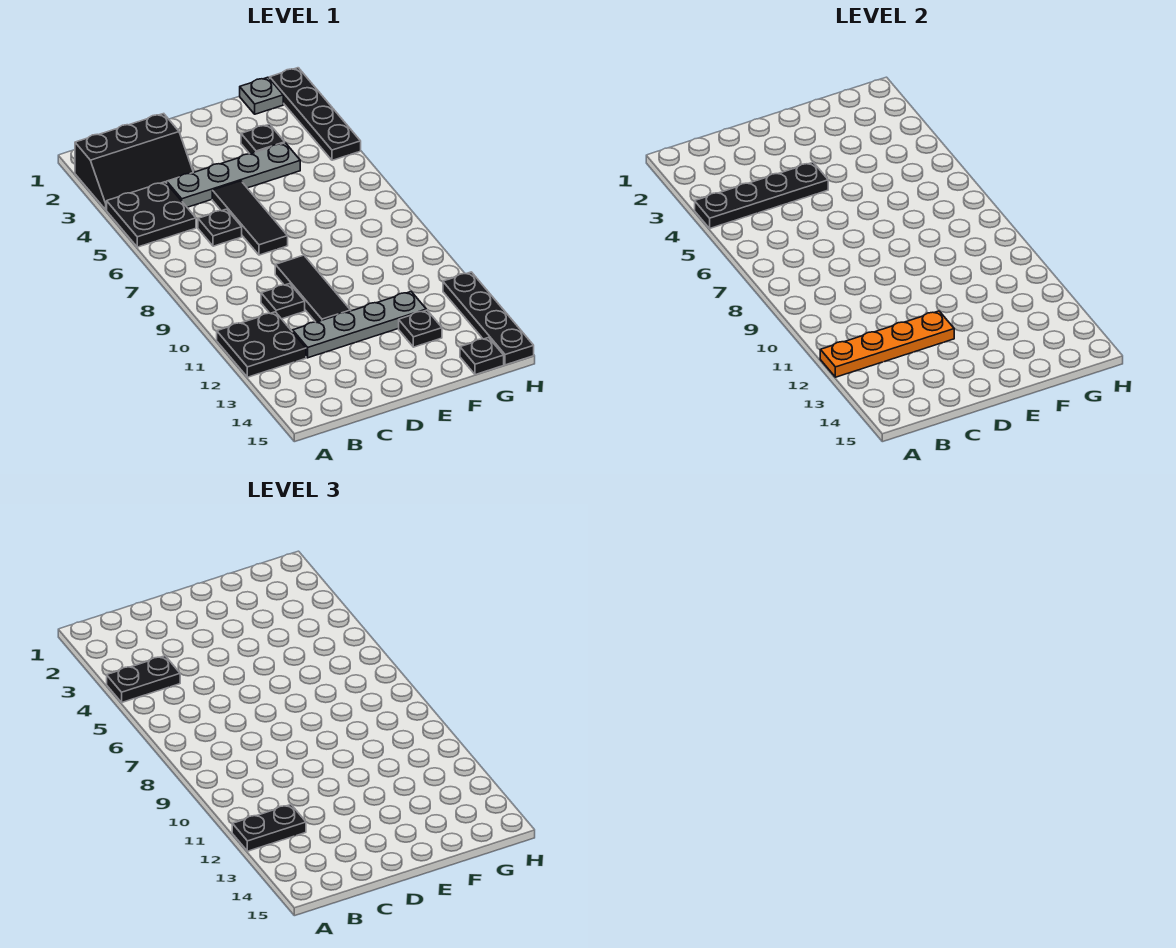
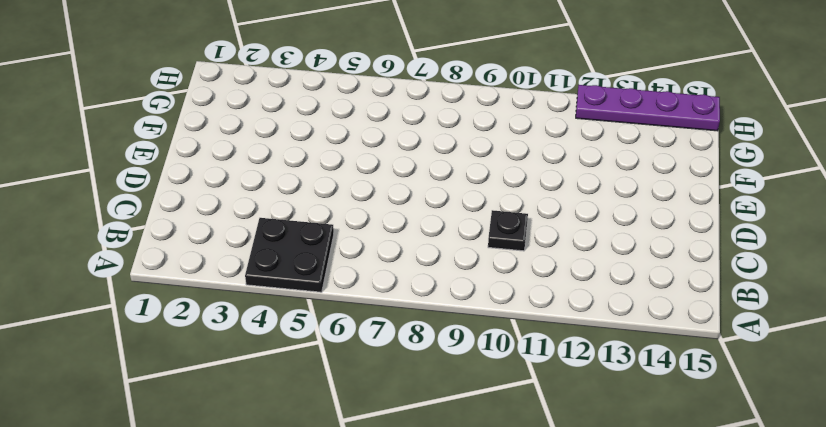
purple 1x4 plate [576,85,720,131] -> black 1x4 plate [443,272,534,365]
none -> black 2x3 slope [75,114,193,210]
none -> black 2x2 plate [217,312,306,377]
none -> grey 1x4 plate [167,143,300,207]

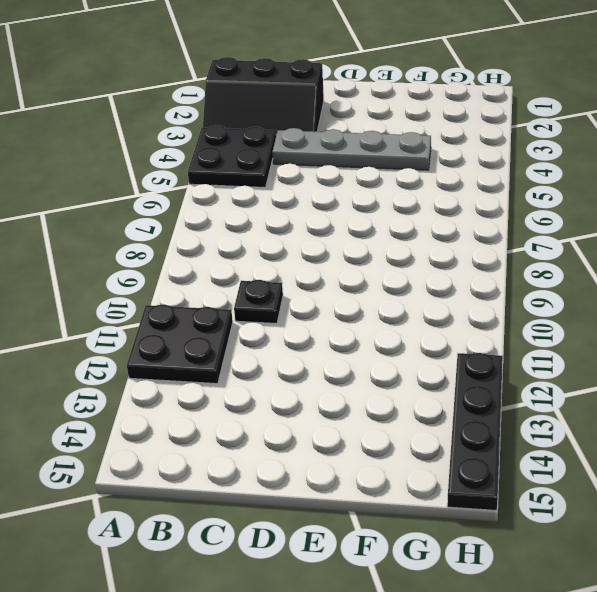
none -> black 1x1 plate [198,209,242,246]
none -> grey 1x4 plate [293,292,426,358]
none -> black 1x3 tile [212,181,288,255]

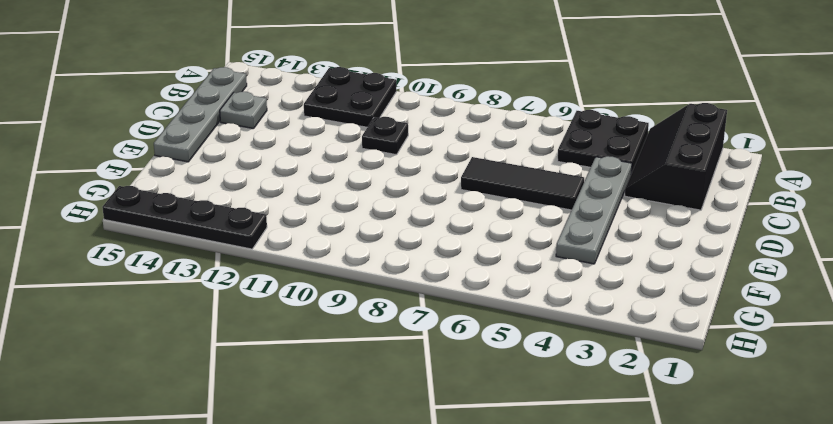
grey 1x4 plate [154,67,247,162] -> grey 1x4 plate moved to [293,292,426,358]
grey 1x1 plate [220,92,267,129] -> grey 1x1 plate moved to [240,77,283,114]
none -> black 1x1 plate [198,209,242,246]
none -> black 1x3 tile [275,255,351,322]
none -> black 1x1 plate [241,124,285,154]

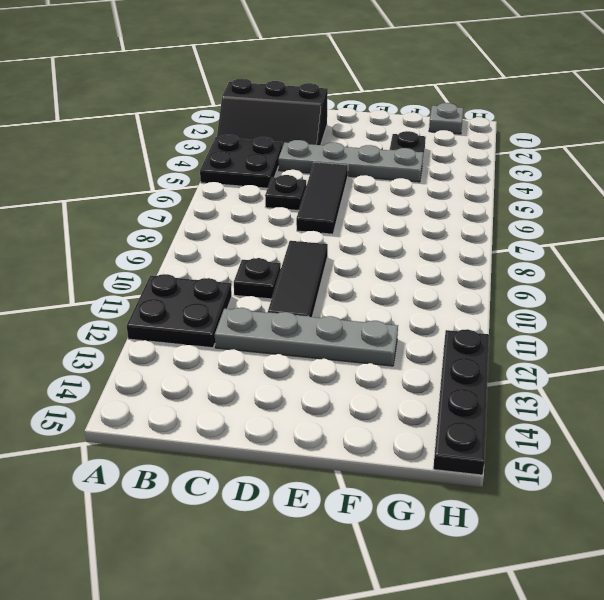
none -> black 1x1 plate [399,310,442,347]
none -> black 1x1 plate [460,338,504,375]
none -> black 1x4 plate [270,68,361,160]

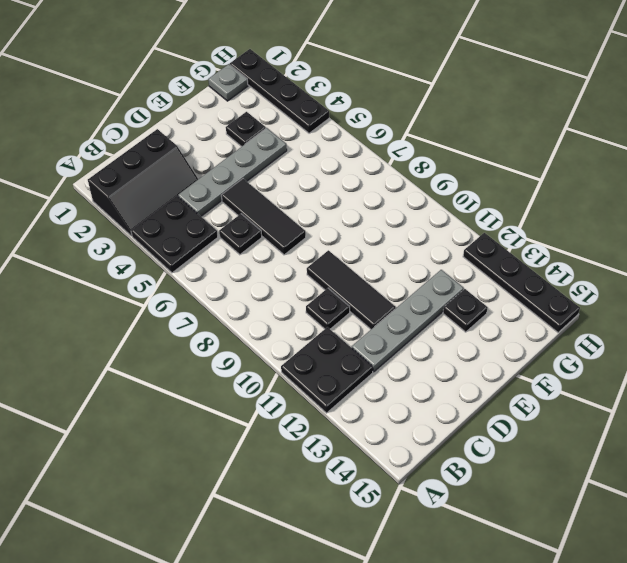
none -> black 1x1 plate [460,338,504,375]
none -> black 1x4 plate [695,162,828,228]
none -> orange 1x4 plate [820,311,954,377]

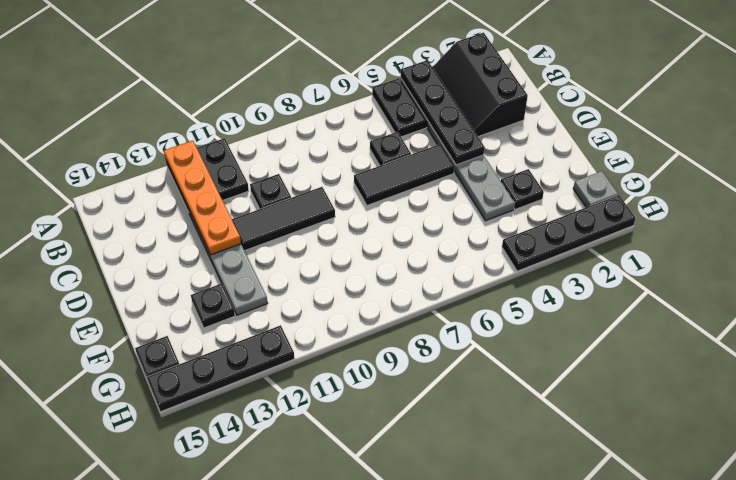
none -> black 1x2 plate [107,656,180,702]
none -> black 1x2 plate [232,805,306,851]

